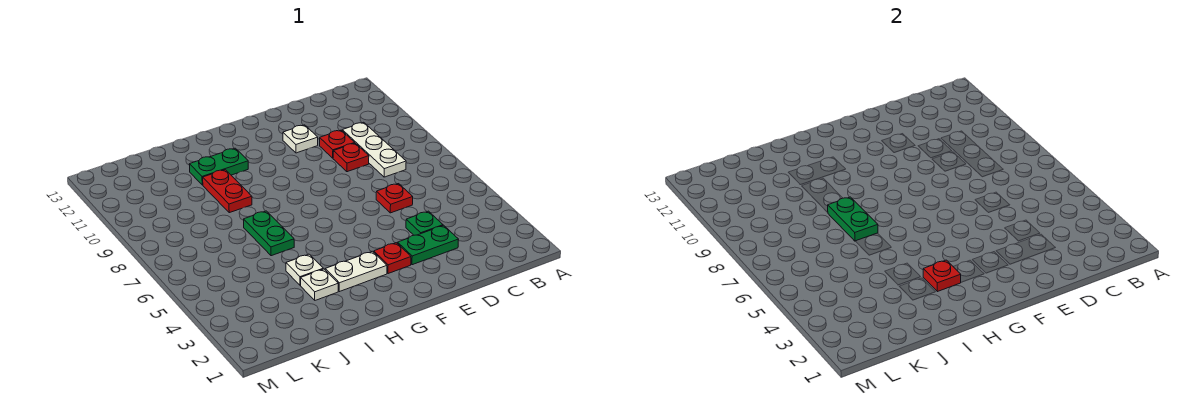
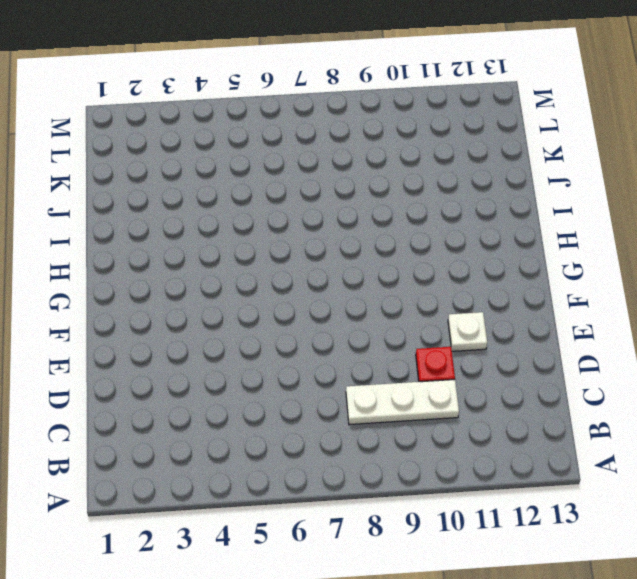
none -> green 1x2 plate [398,225,459,265]
none -> green 1x1 plate [406,211,443,235]
none -> red 1x1 plate [376,184,413,213]

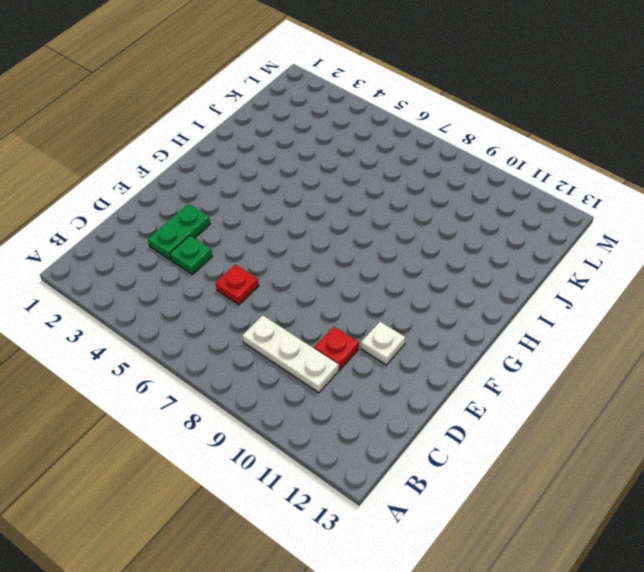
none -> red 1x1 plate [333,143,369,172]
none -> red 1x1 plate [374,243,411,274]
none -> white 1x2 plate [325,251,387,292]

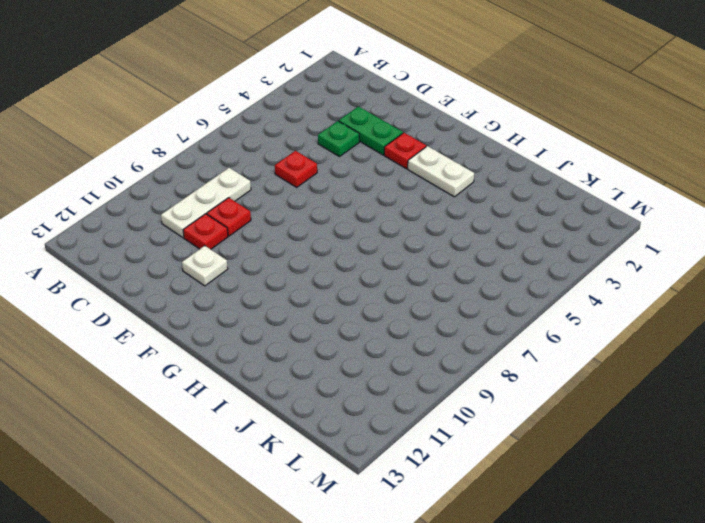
none -> green 1x2 plate [189,148,248,185]
none -> white 1x1 plate [301,269,338,300]
none -> white 1x1 plate [286,254,323,285]

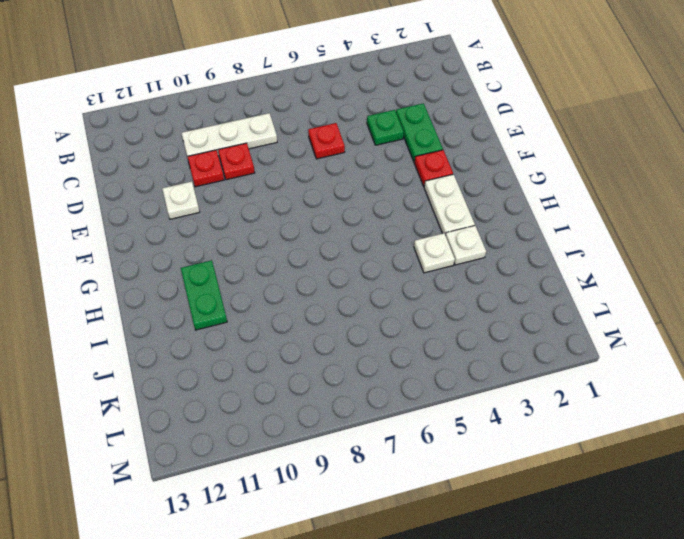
none -> green 1x2 plate [244,211,294,256]
none -> red 1x2 plate [203,170,252,213]
none -> red 1x1 plate [923,260,961,292]

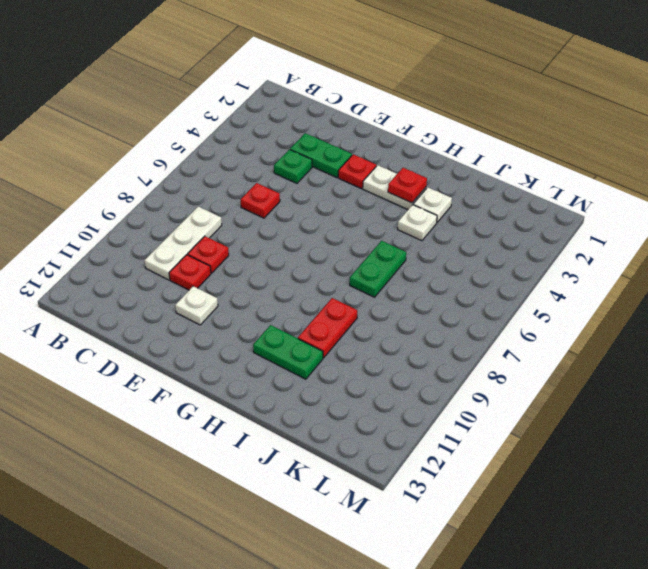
none -> green 1x2 plate [828,197,878,241]

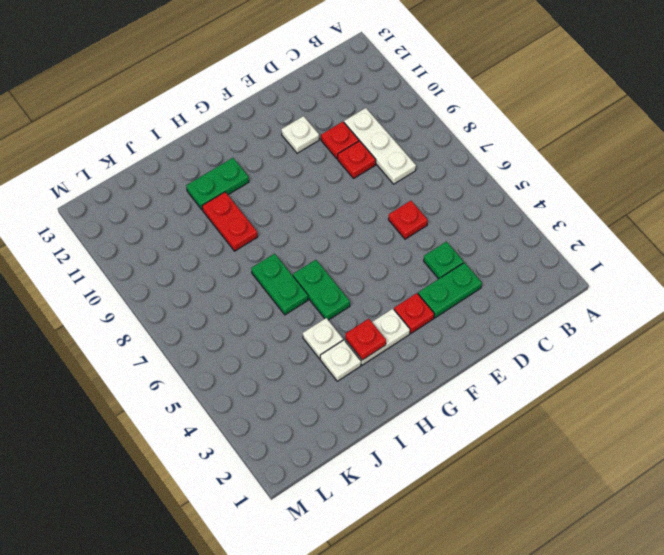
green 1x2 plate [293,260,350,320] -> green 1x2 plate moved to [828,197,878,241]

